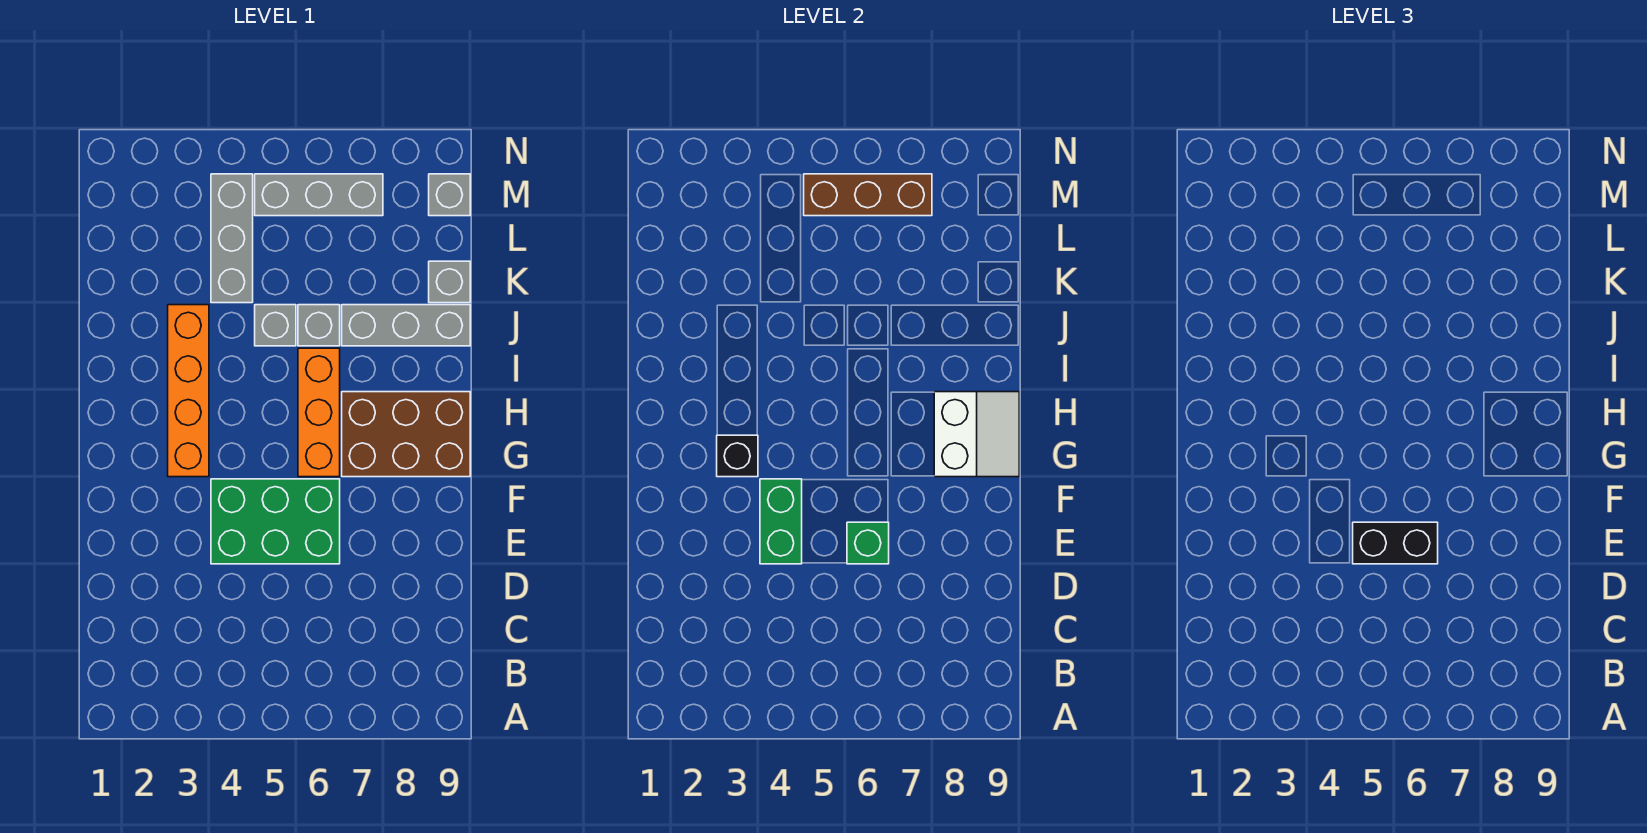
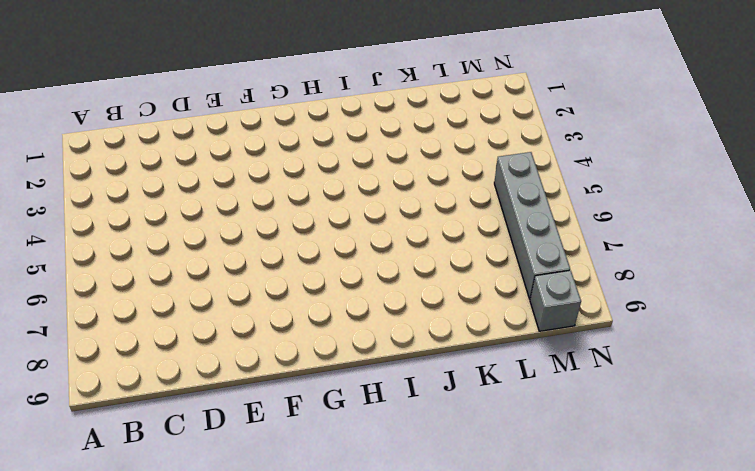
grey 1x4 brick [494,152,570,299] -> grey 1x3 brick [255,174,383,216]
none -> green 2x3 brick [211,479,340,564]
none -> orange 1x4 brick [168,305,209,477]
none -> orange 1x3 brick [298,348,340,477]

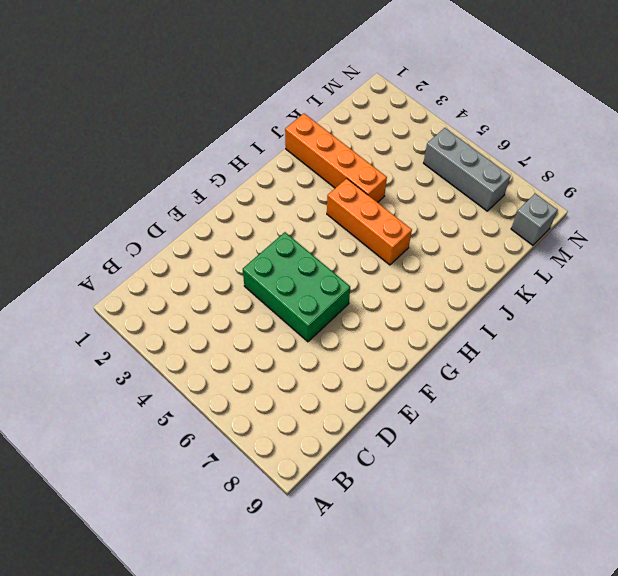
orange 1x3 brick [327,178,412,265] -> orange 1x3 brick turned to [298,348,340,477]
orange 1x4 brick [285,114,387,202] -> orange 1x4 brick turned to [168,305,209,477]
none -> brown 2x3 brick [342,392,470,477]
none -> grey 1x1 brick [255,305,296,346]
none -> grey 1x1 brick [298,305,340,346]

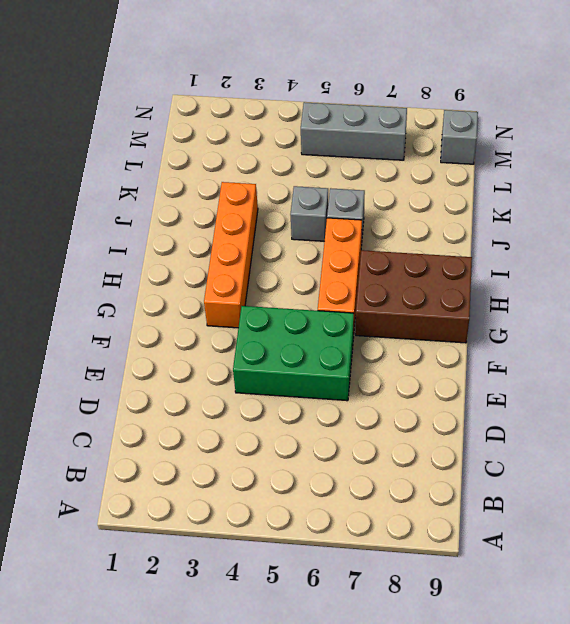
none -> grey 1x3 brick [342,305,470,346]
none -> grey 1x3 brick [211,174,253,303]
none -> grey 1x1 brick [429,261,470,303]

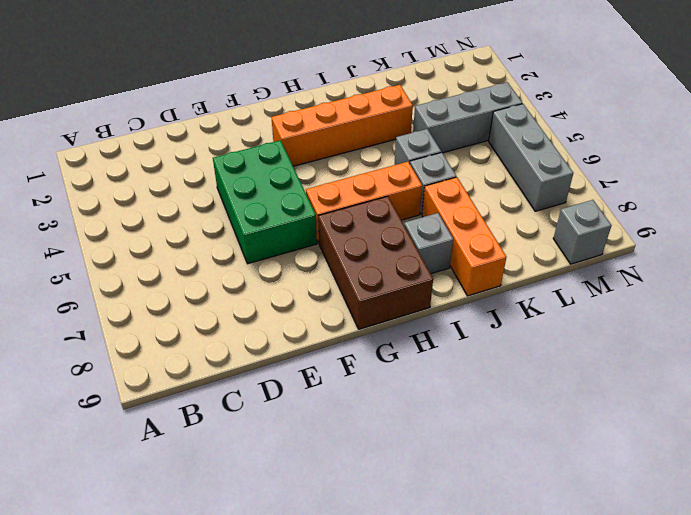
grey 1x1 brick [404,213,453,274] -> grey 1x1 brick moved to [429,261,470,303]
orange 1x3 brick [422,177,506,296] -> grey 1x3 brick [342,305,470,346]
none -> green 1x2 brick [760,479,802,564]
none -> green 1x1 brick [847,522,889,564]
none -> black 1x1 brick [717,435,758,477]

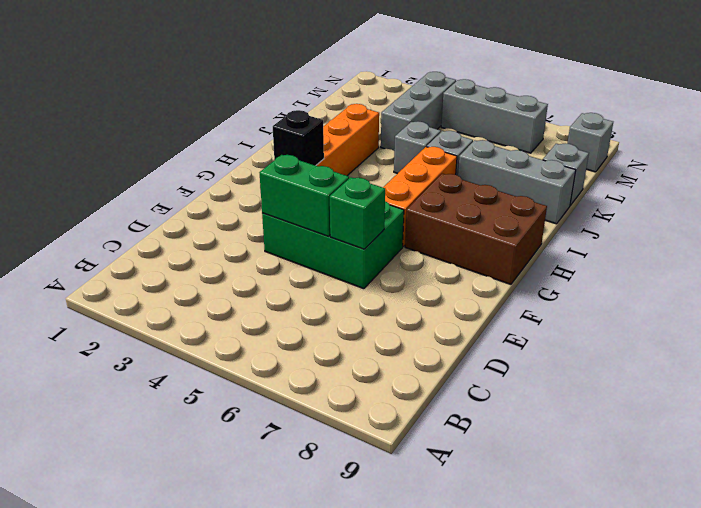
green 1x2 brick [259,155,349,236] -> green 1x2 brick turned to [760,479,802,564]
none -> white 2x2 slope [934,392,1019,477]
none -> brown 1x3 brick [804,174,932,216]
none -> black 1x2 brick [1353,522,1438,564]

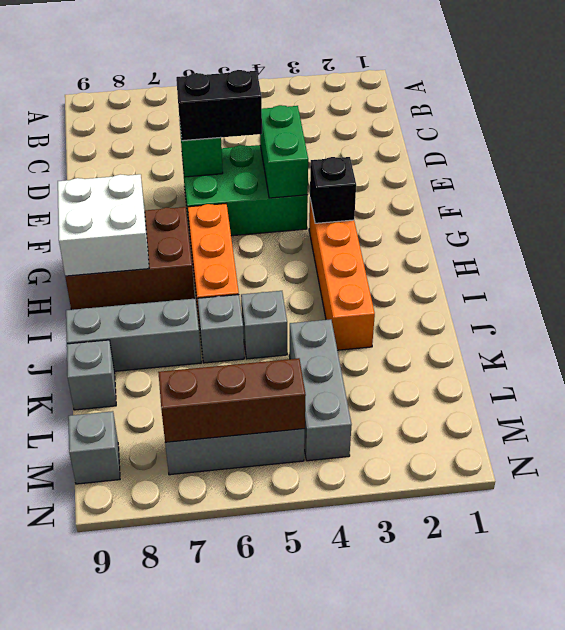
white 2x2 brick [58,174,149,276] -> white 2x2 slope [934,392,1019,477]

